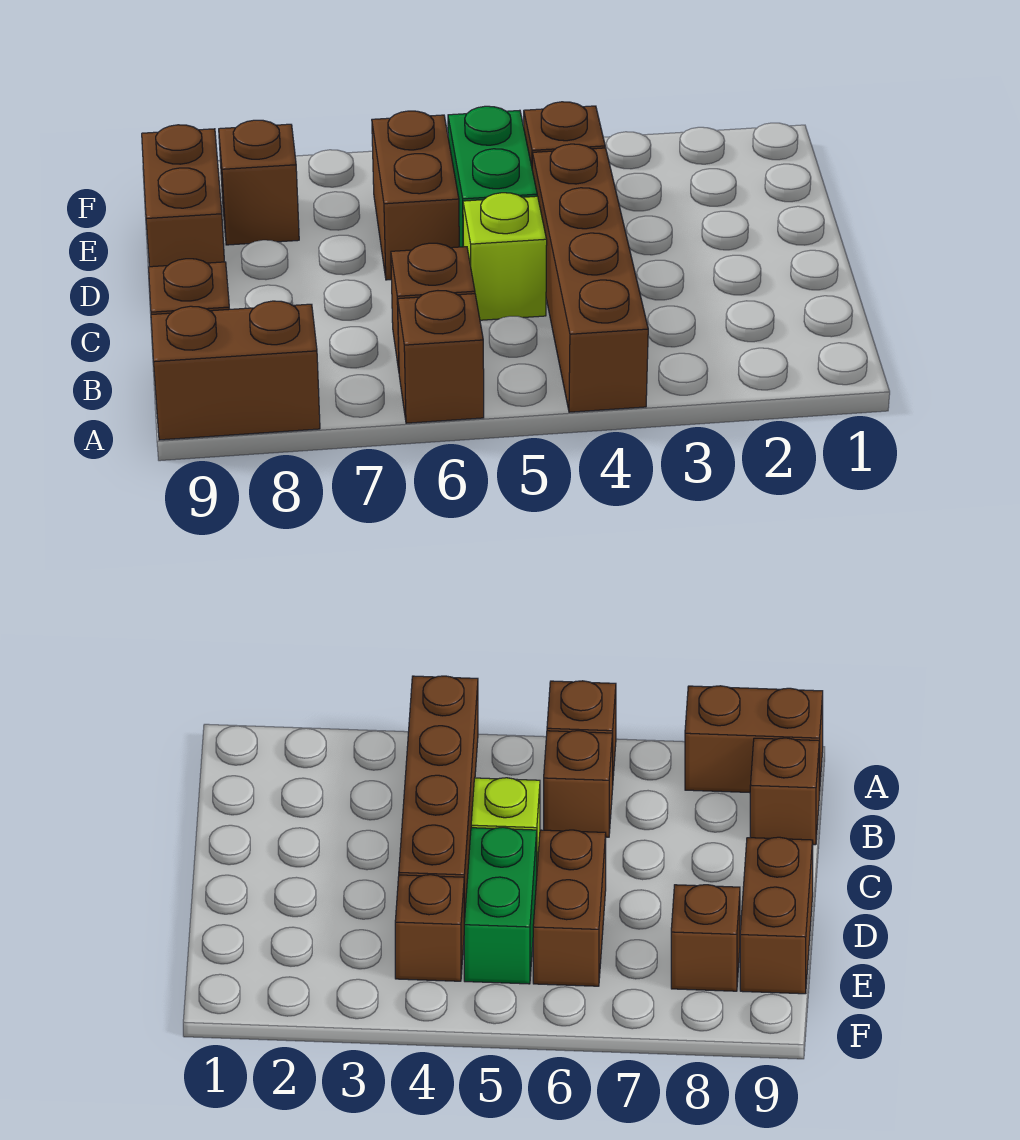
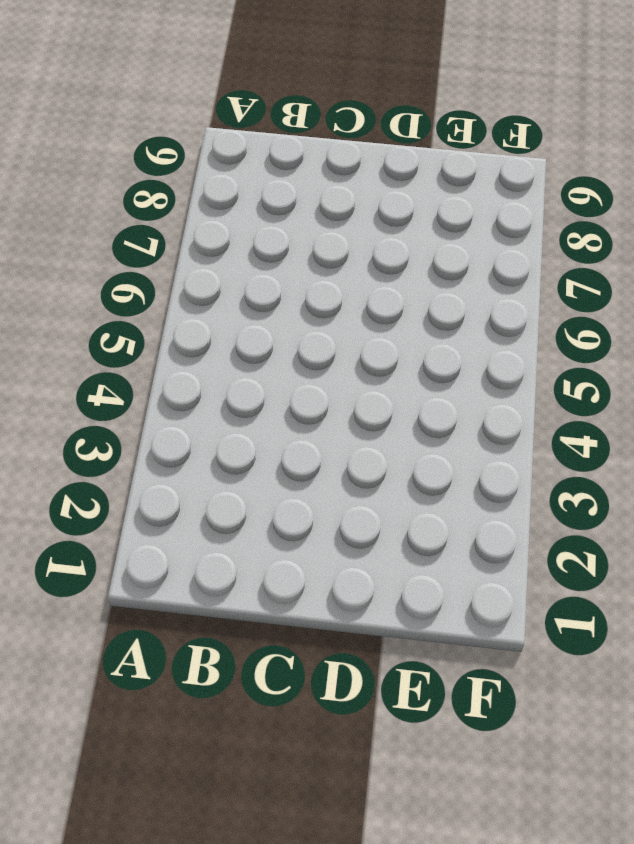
none -> brown 1x4 brick [532,144,648,412]
none -> brown 1x1 brick [398,291,484,423]

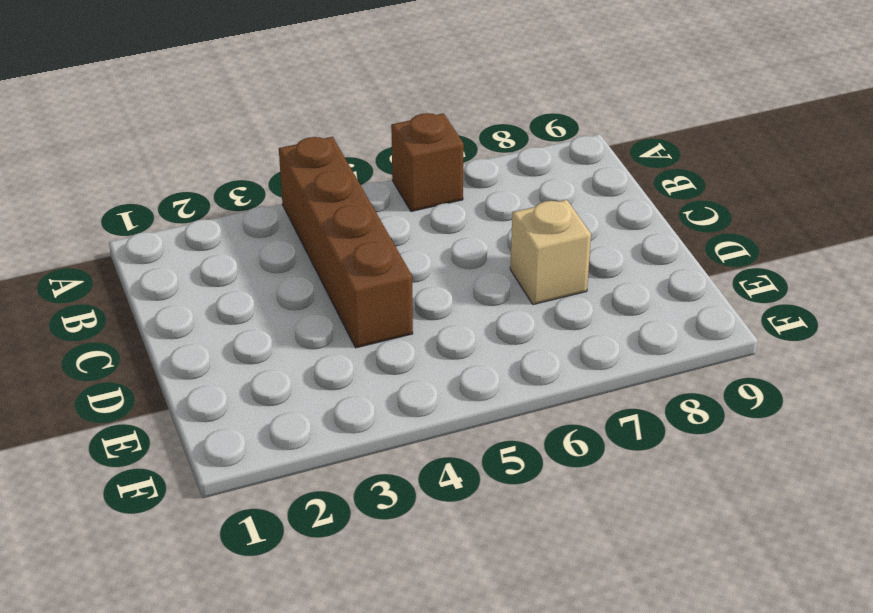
tan 1x1 brick [510,200,591,305] -> none
none -> brown 1x2 brick [151,301,320,440]
none -> brown 1x1 brick [391,243,475,370]

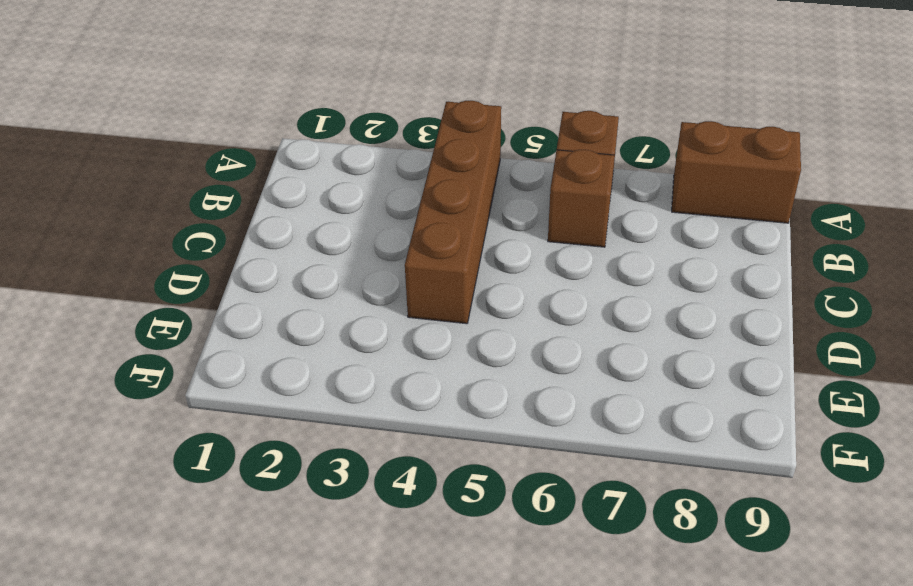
none -> brown 1x1 brick [149,259,229,314]
none -> lime 1x1 brick [463,193,547,320]

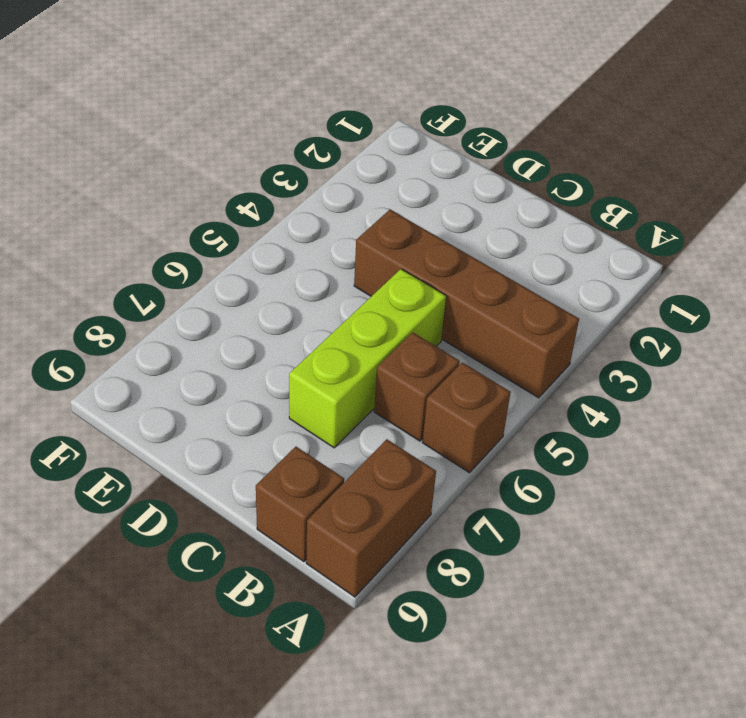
lime 1x3 brick [289,269,446,448] -> lime 1x1 brick [463,193,547,320]
none -> green 1x2 brick [448,106,537,247]
none -> brown 1x2 brick [372,111,459,280]

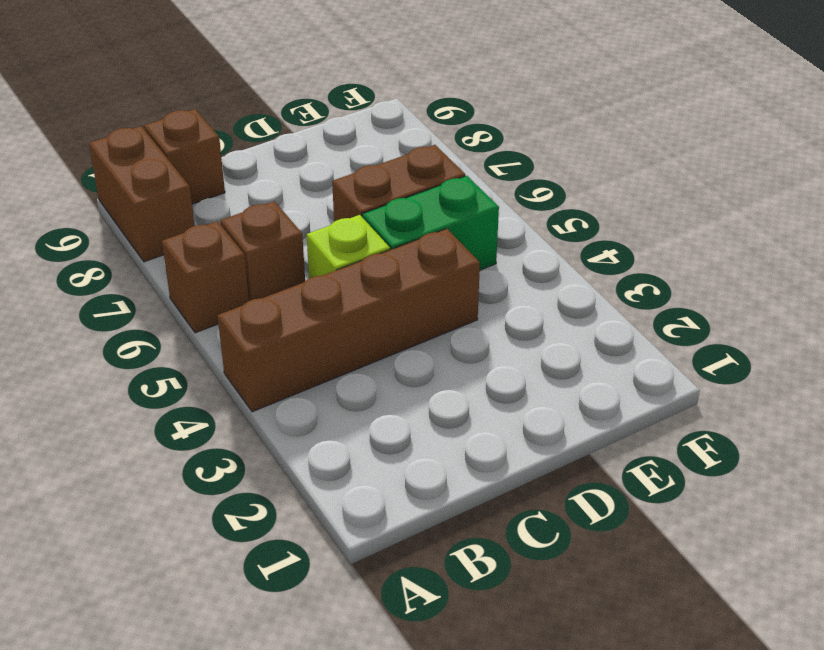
none -> brown 1x2 brick [142,125,224,267]
none -> brown 1x1 brick [524,102,605,166]

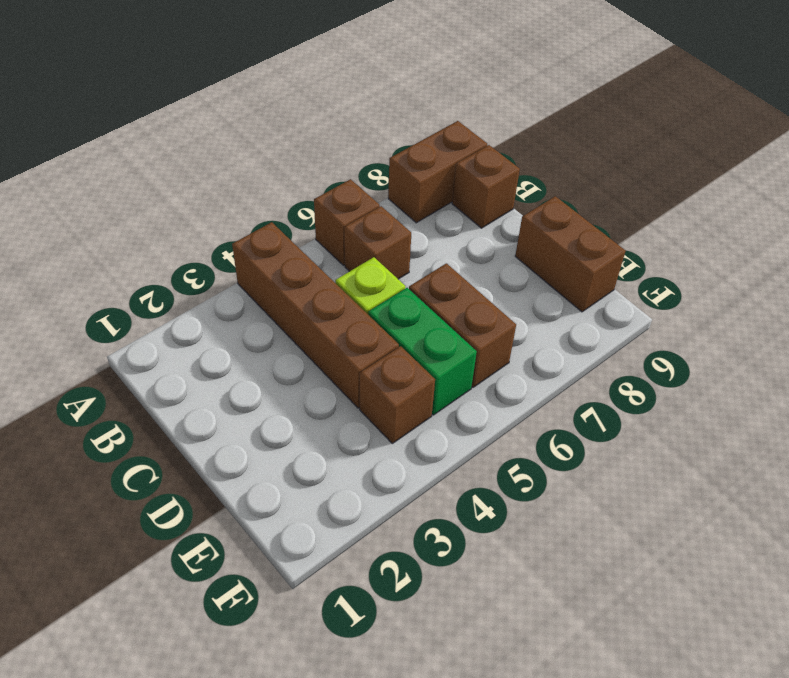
none -> brown 1x1 brick [219,120,299,245]

